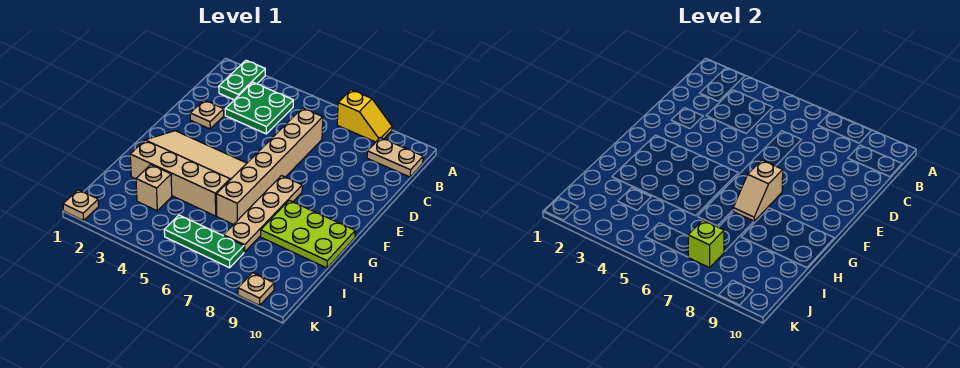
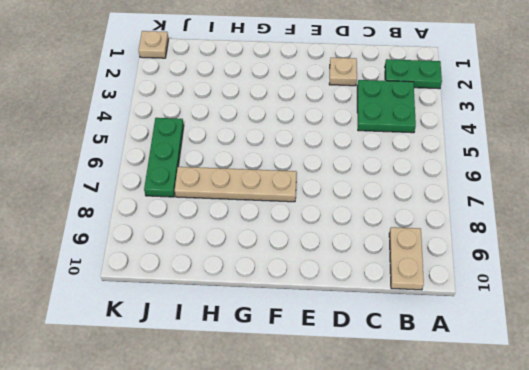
none -> yellow 1x2 slope [337,90,392,142]
none -> tan 1x6 brick [216,108,323,225]
none -> tan 3x4 slope [130,131,247,216]

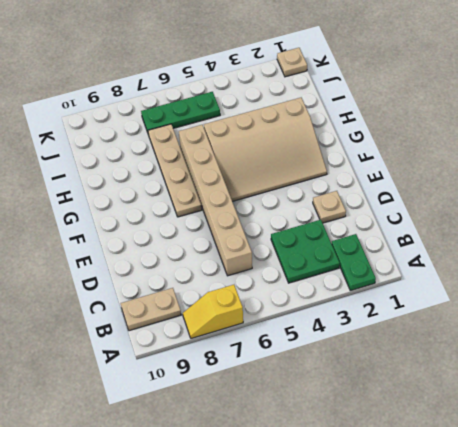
none -> lime 2x3 plate [261,200,355,268]
none -> tan 1x1 brick [136,165,172,211]
none -> tan 1x1 plate [238,273,274,305]

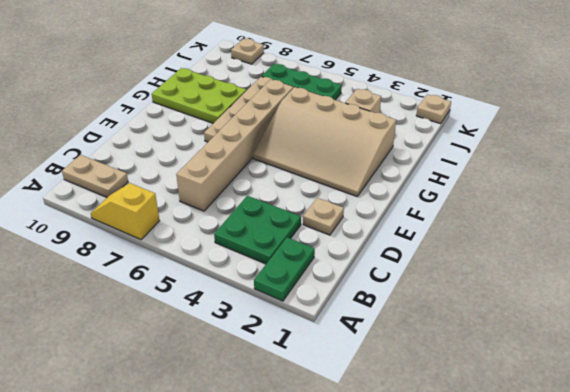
none -> tan 1x2 slope [733,160,783,221]
none -> lime 1x1 brick [688,220,724,268]

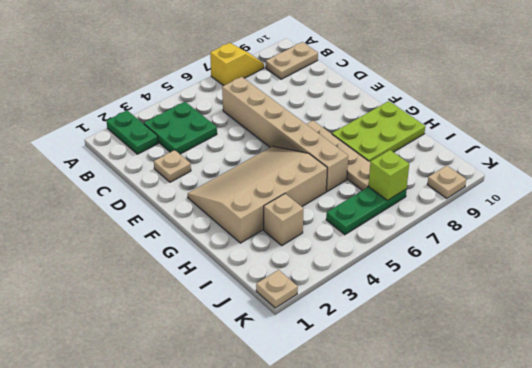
none -> tan 1x2 slope [733,160,783,221]

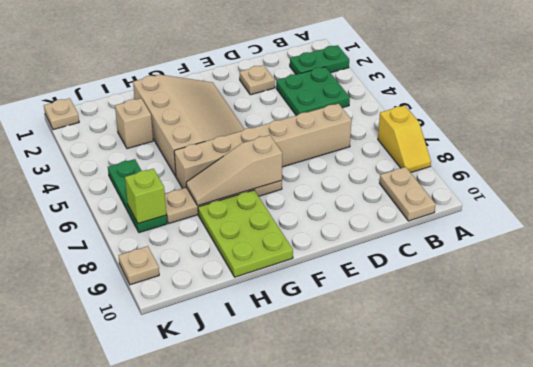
tan 1x3 slope [186,135,282,206] -> tan 1x2 slope [733,160,783,221]

